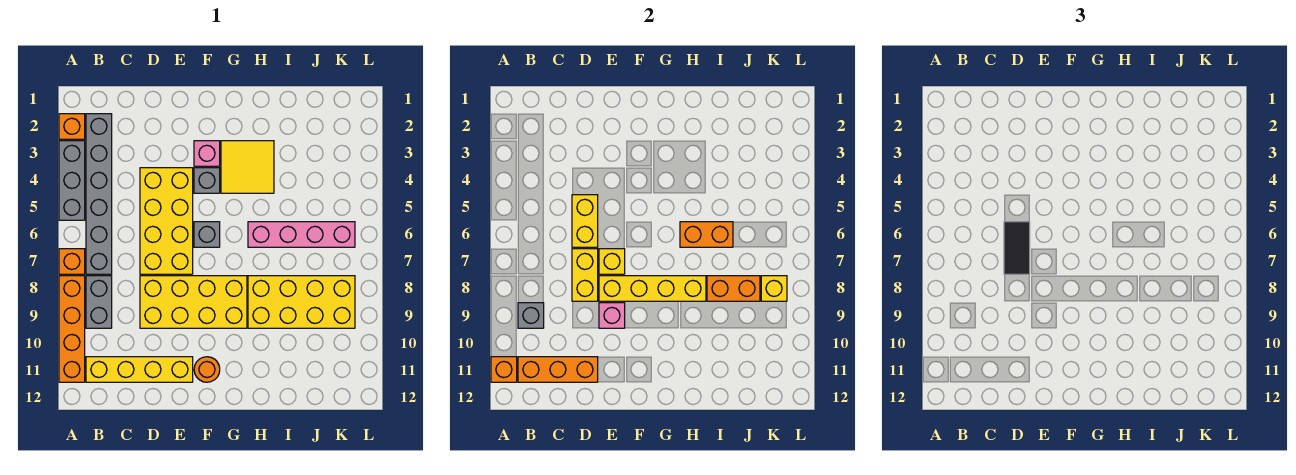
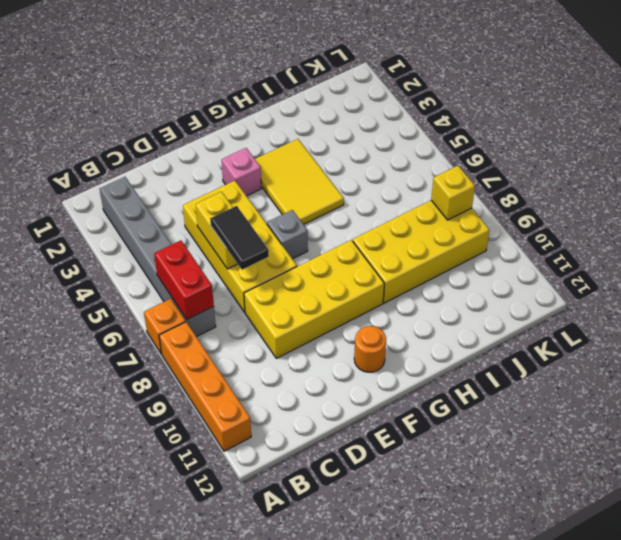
red 1x2 brick [154,241,214,319] -> none
yellow 2x3 tile [255,139,344,224] -> yellow 2x2 tile [221,141,274,193]
none -> orange 1x1 brick [59,114,85,139]
none -> grey 1x3 brick [59,141,85,220]
none -> grey 1x2 brick [86,276,112,328]

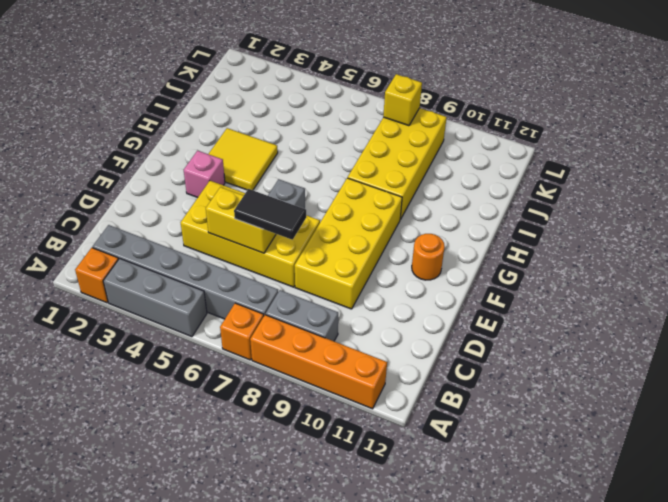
none -> yellow 1x4 brick [86,357,193,382]
none -> grey 1x1 brick [194,168,220,193]
none -> pink 1x4 brick [248,222,355,247]

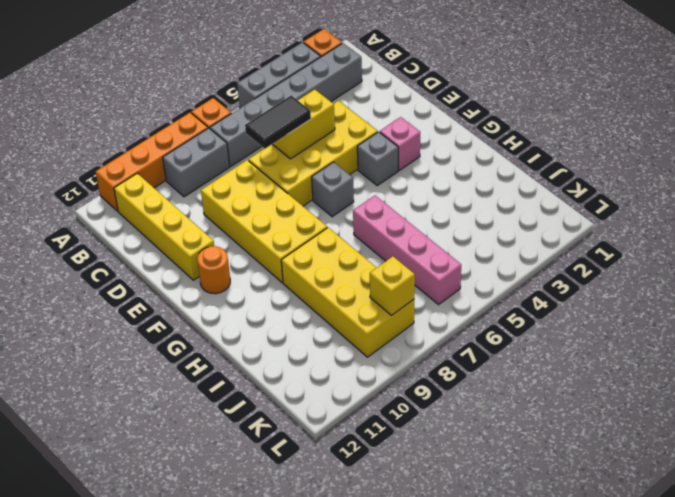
none -> yellow 2x2 tile [221,141,274,193]
none -> orange 1x1 brick [491,357,517,382]
none -> grey 1x1 brick [518,303,544,328]

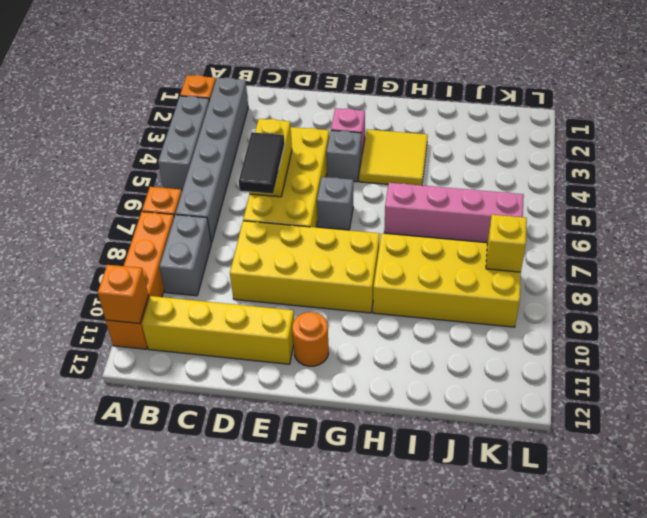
none -> grey 1x1 brick [518,303,544,328]
none -> orange 1x3 brick [518,357,598,382]
none -> yellow 1x2 brick [572,249,598,301]

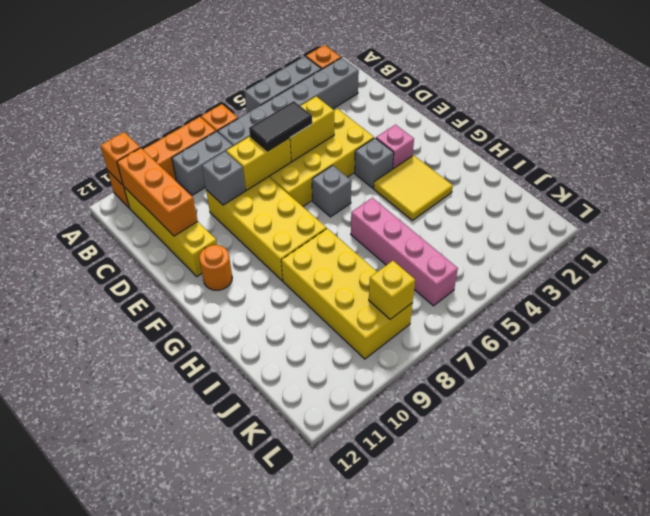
grey 1x1 brick [202,152,246,205] -> grey 1x1 brick moved to [518,303,544,328]
none -> yellow 1x1 brick [599,249,625,274]
none -> yellow 1x4 brick [599,276,706,301]
none -> pink 1x1 brick [599,303,625,328]

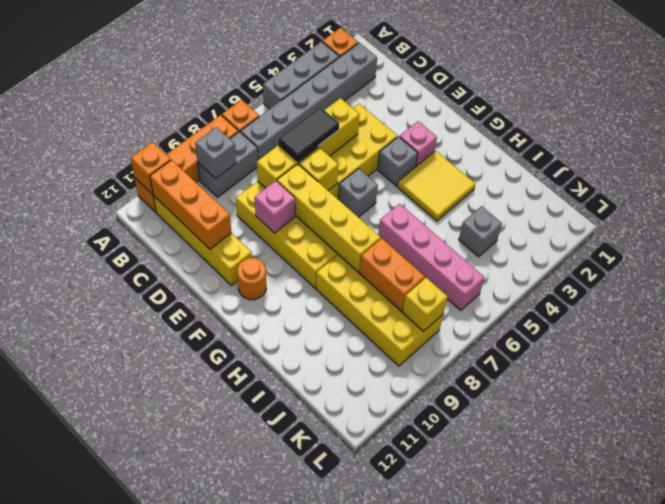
grey 1x1 brick [459,206,502,257] -> none
none -> orange 1x2 brick [680,222,733,247]

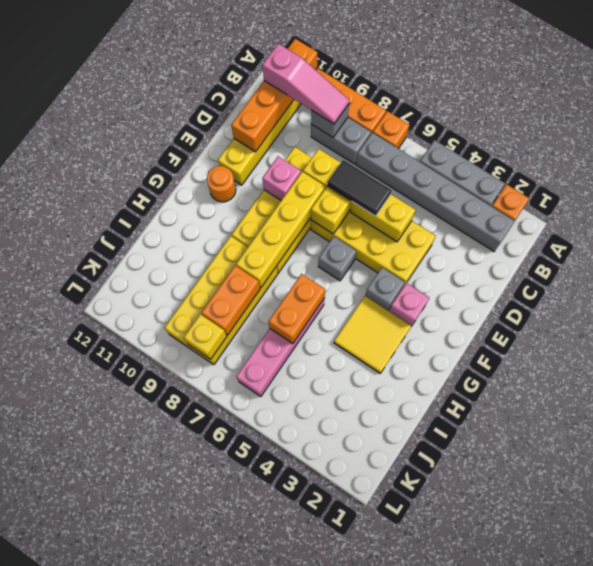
pink 1x3 slope [262,44,349,124] -> none

